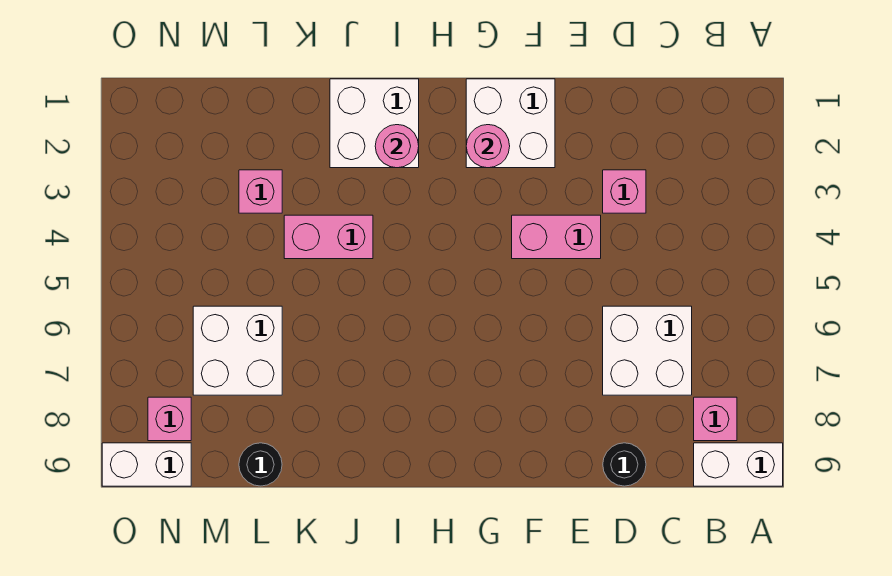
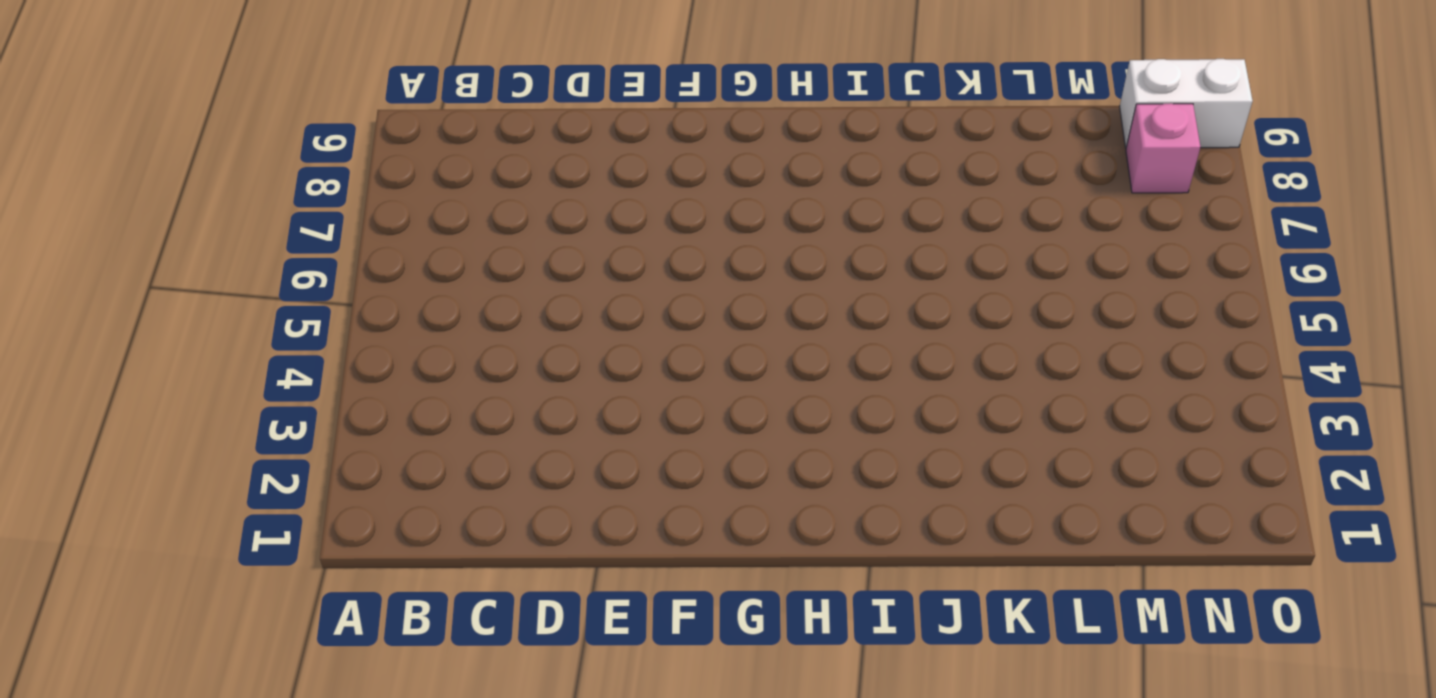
none -> white 1x2 brick [694,443,783,486]
none -> pink 1x1 brick [694,397,737,441]
none -> white 2x2 brick [603,306,692,395]

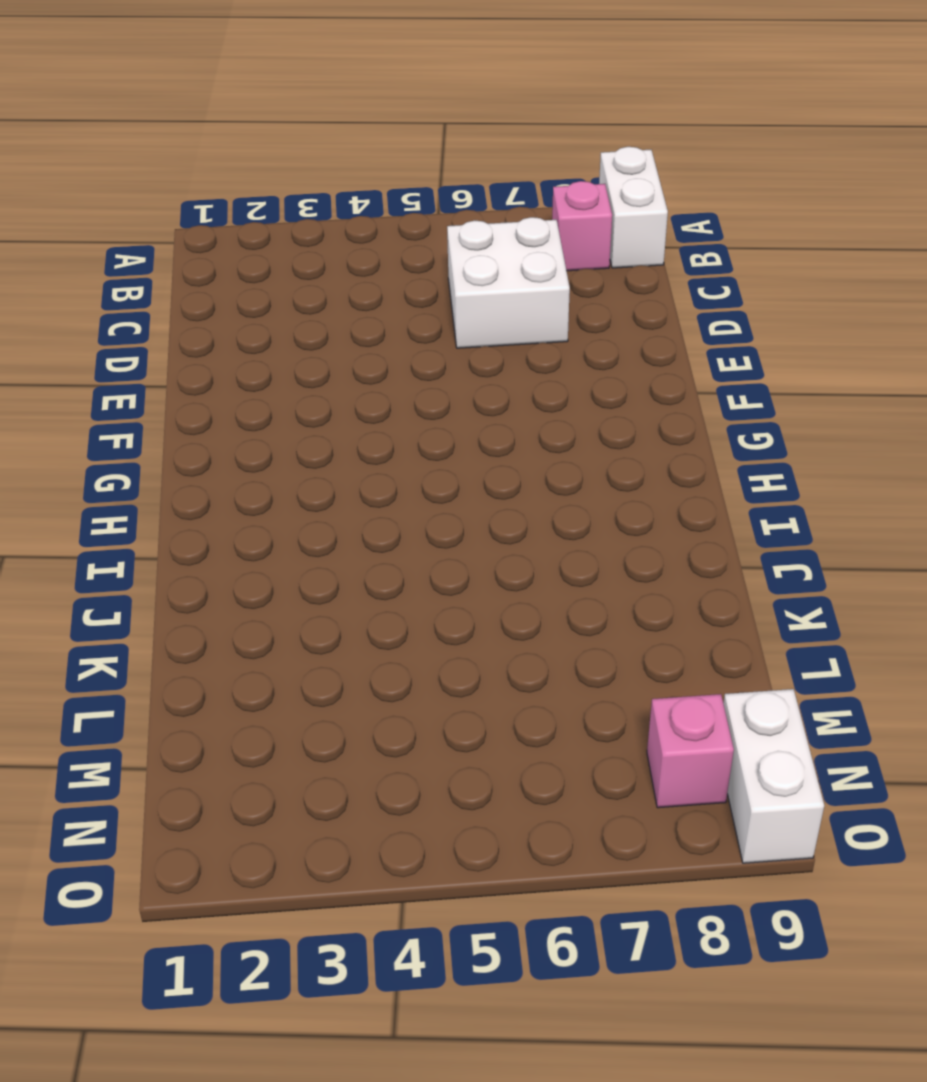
none -> pink 1x1 brick [603,170,646,213]
none -> black 1x1 round brick [603,443,646,486]
none -> pink 1x2 brick [512,215,601,259]

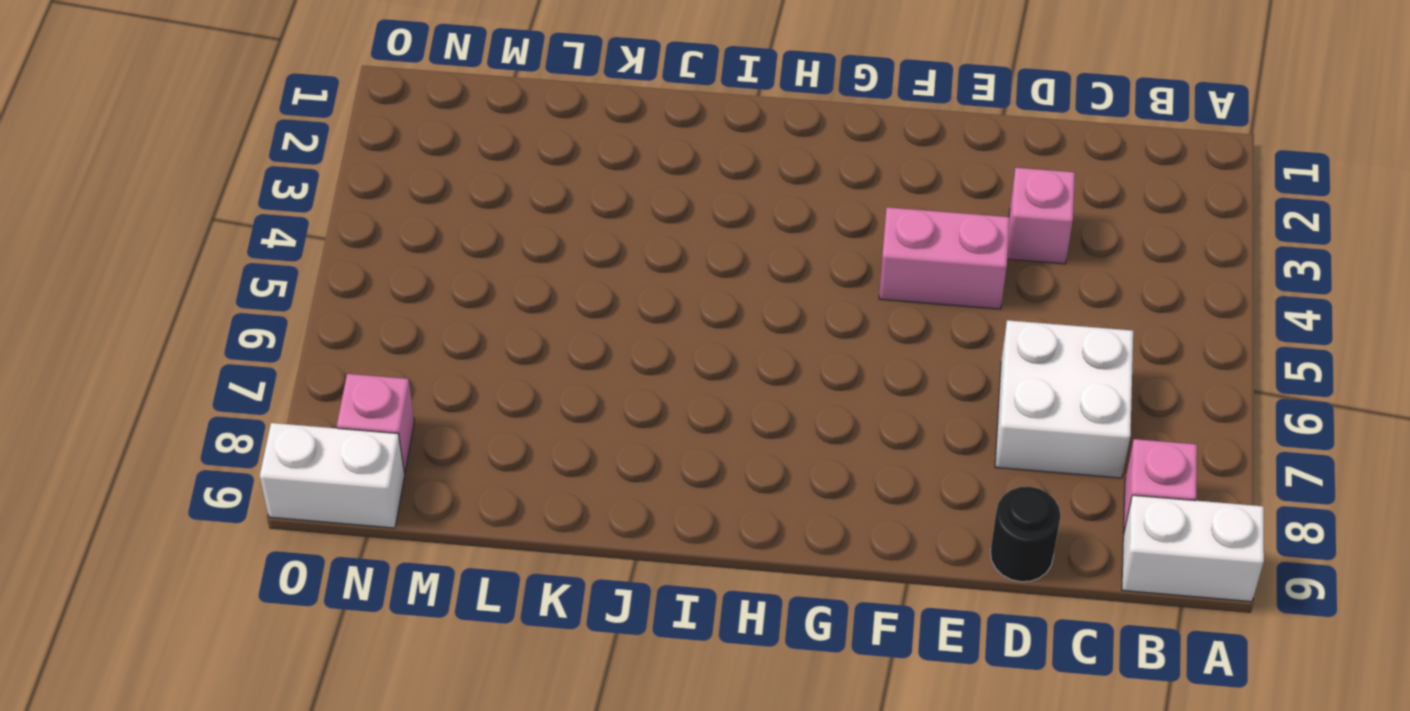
none -> white 2x2 brick [466,79,555,168]
none -> white 2x2 brick [330,79,419,168]
none -> pink 1x2 brick [284,215,373,259]

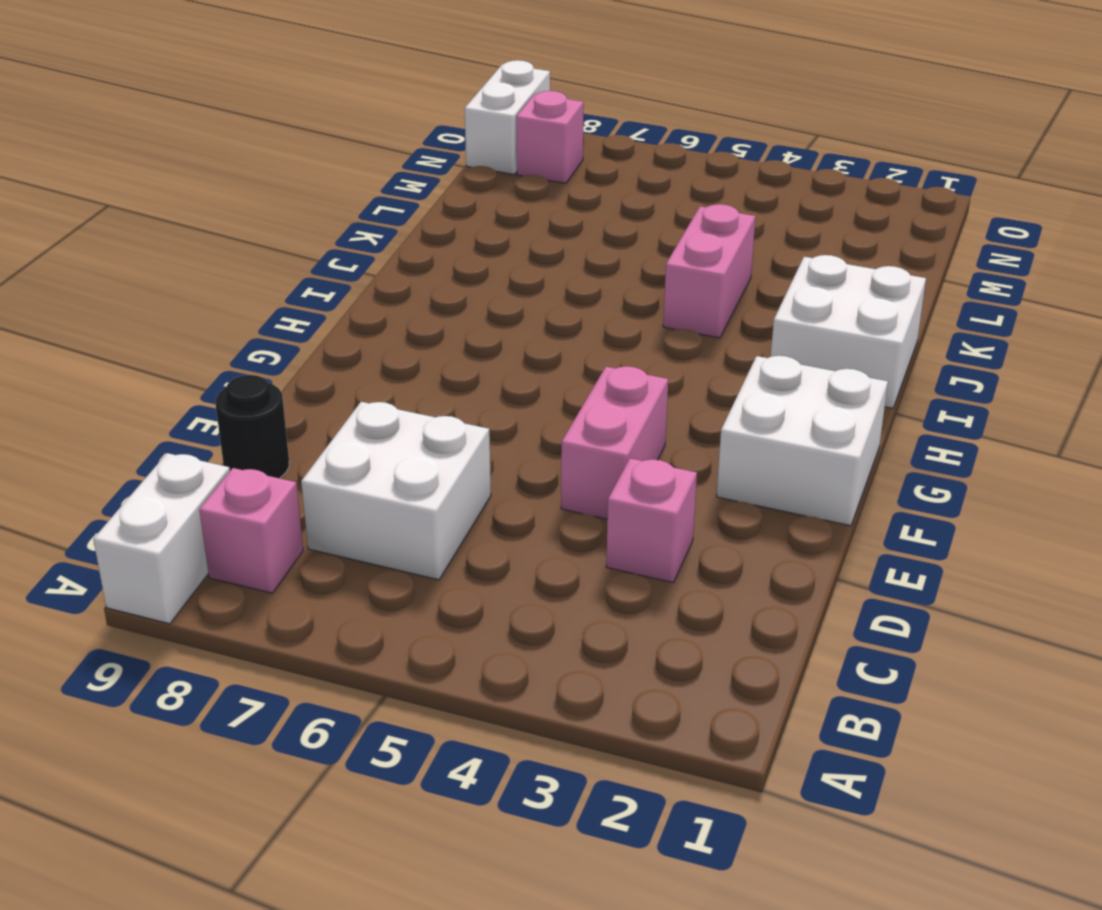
none -> pink 1x1 brick [239,170,282,213]
none -> white 2x2 brick [193,306,282,395]
none -> black 1x1 round brick [239,443,282,486]

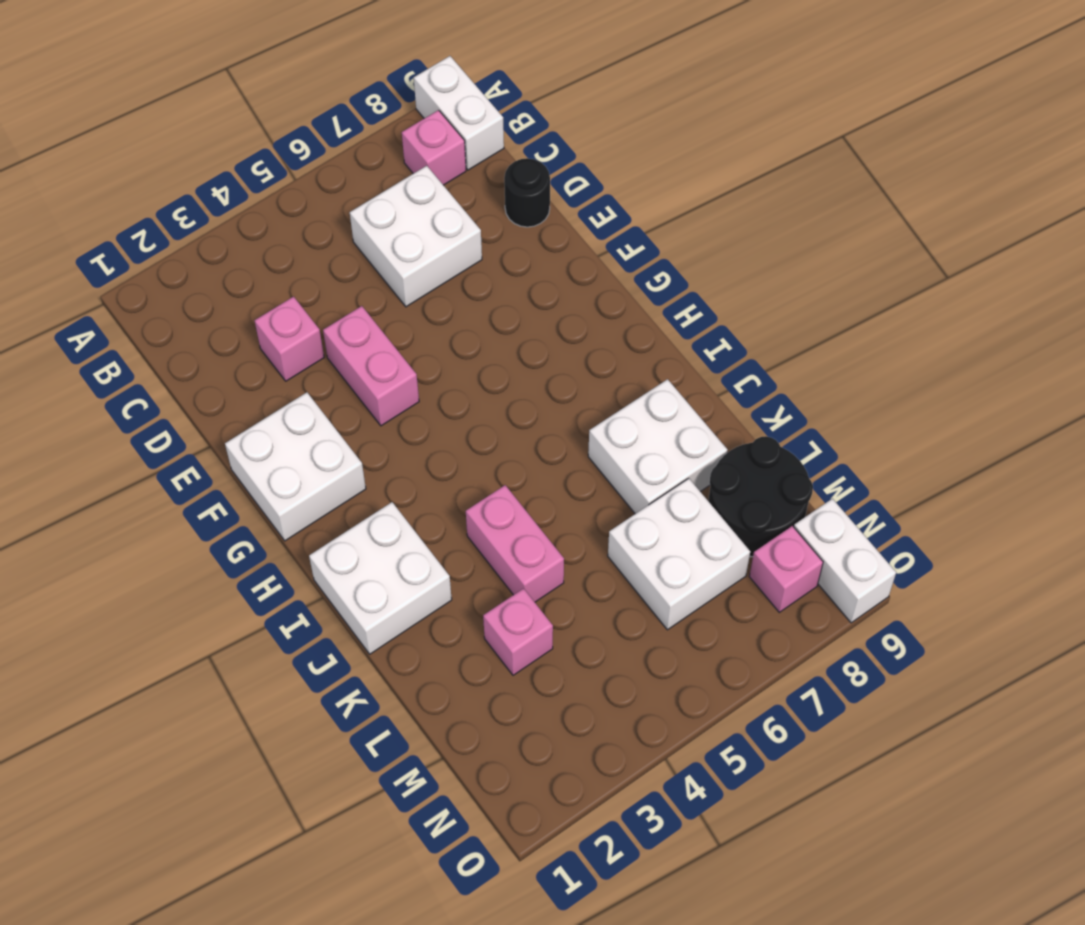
white 2x2 brick [588,379,728,514] -> none
black 2x2 round brick [708,436,813,557] -> black 1x1 round brick [239,443,282,486]
none -> pink 1x1 round brick [466,125,510,168]
none -> pink 1x1 round brick [375,125,419,168]

